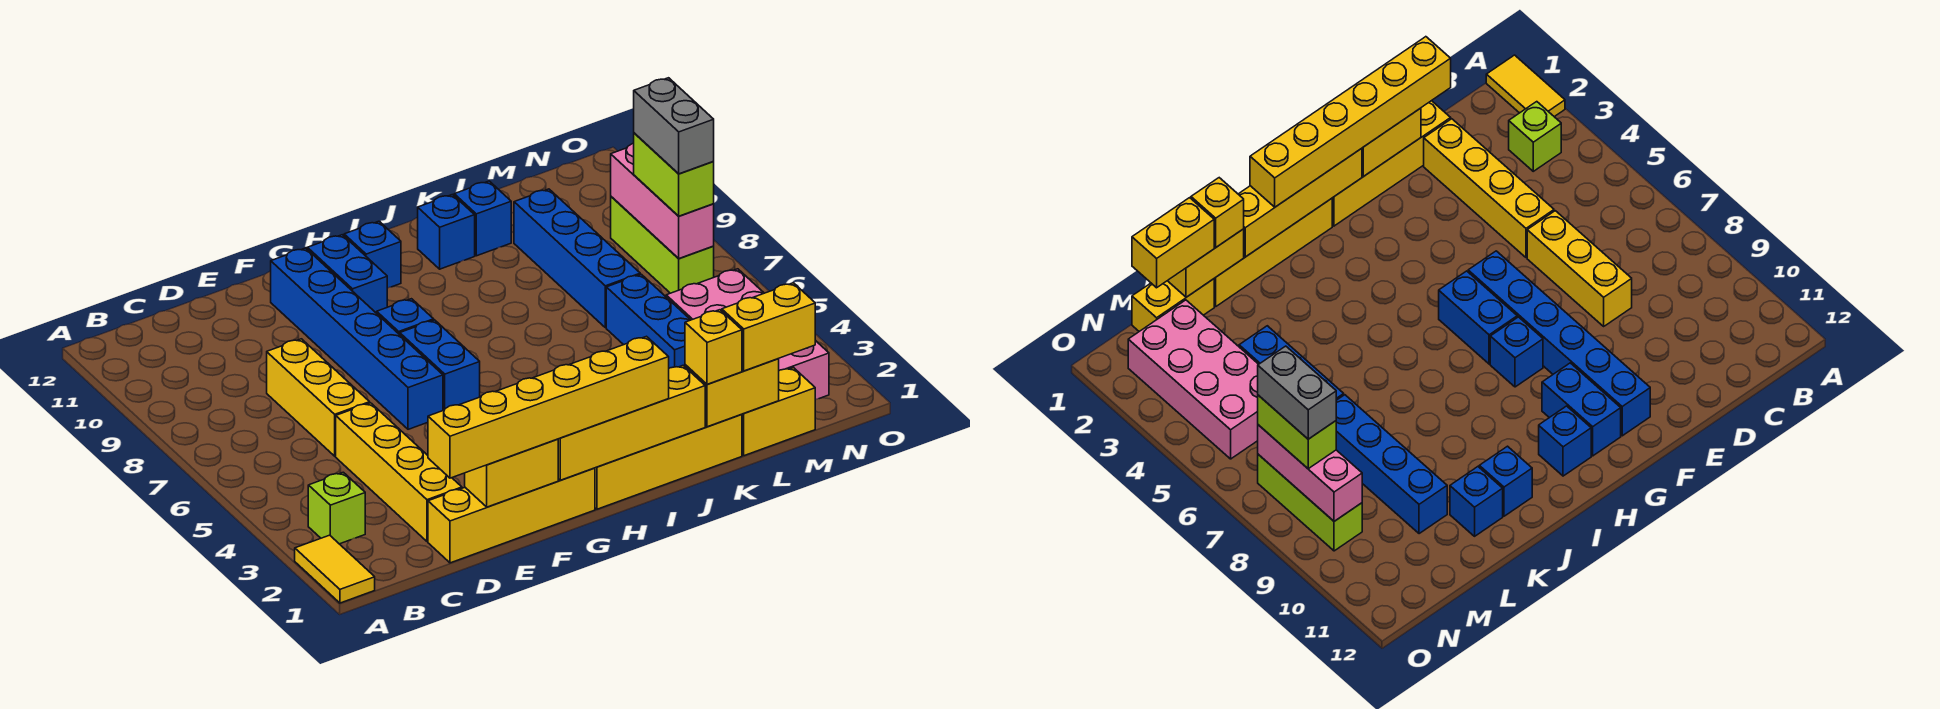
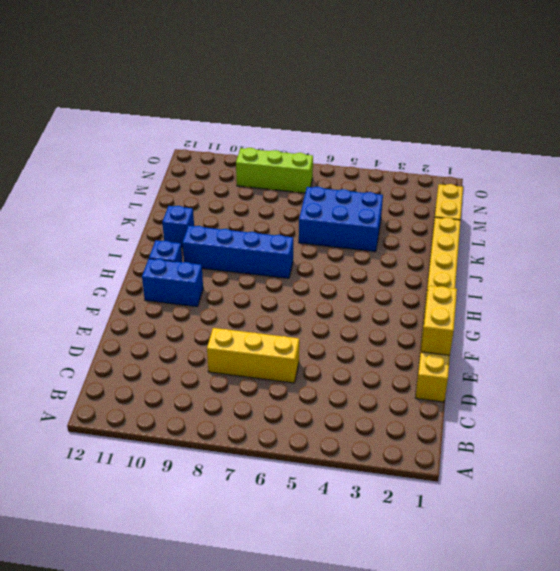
blue 1x4 brick [183,226,293,278] -> blue 1x4 brick moved to [514,189,640,328]
blue 2x3 brick [299,187,383,252] -> blue 1x3 brick [606,274,690,368]
none -> yellow 1x2 tile [295,535,375,603]
none -> lime 1x1 brick [308,472,365,544]
none -> yellow 1x4 brick [336,403,462,542]

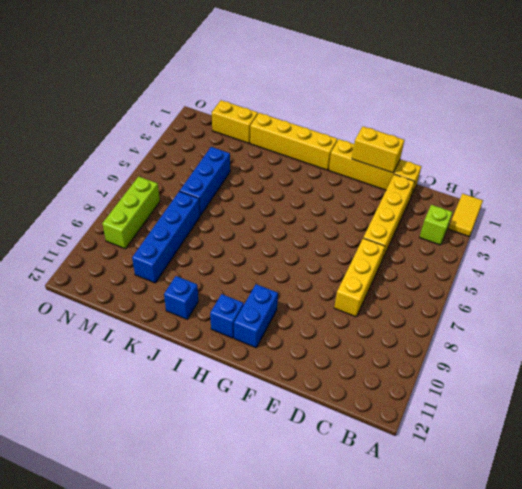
none -> blue 1x6 brick [271,248,443,429]
none -> blue 1x2 brick [400,320,480,410]
none -> blue 1x1 brick [377,299,434,335]

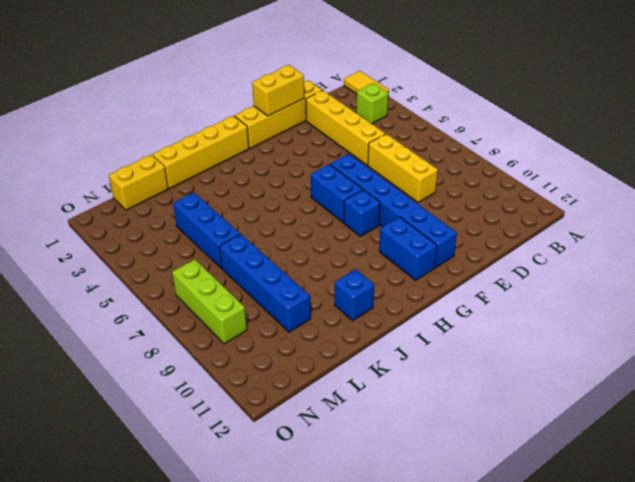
none -> blue 1x1 brick [344,221,401,288]
none -> blue 1x1 brick [454,181,511,256]
none -> pink 2x4 brick [666,269,829,400]

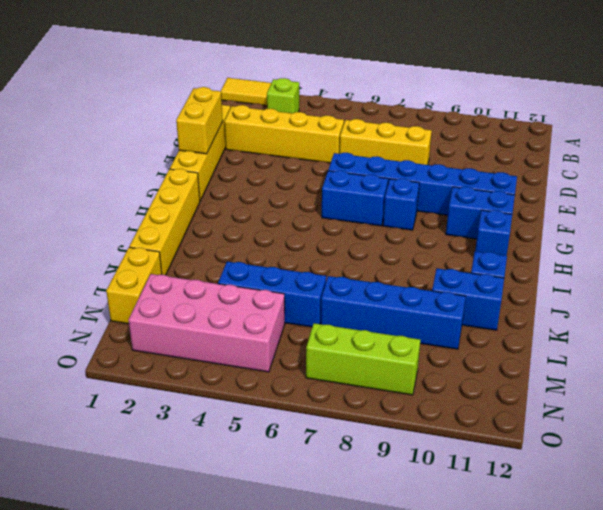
blue 1x2 brick [432,268,504,330] -> blue 1x1 brick [454,181,511,256]
none -> yellow 1x4 brick [558,365,705,480]
none -> yellow 1x2 brick [685,359,779,427]
none -> pink 1x3 brick [611,143,714,258]

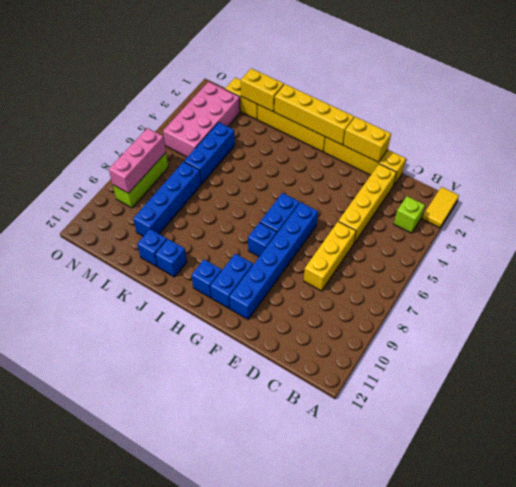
none -> yellow 1x6 brick [428,336,669,478]
none -> yellow 1x1 brick [685,310,742,384]
none -> yellow 1x2 brick [722,283,815,371]

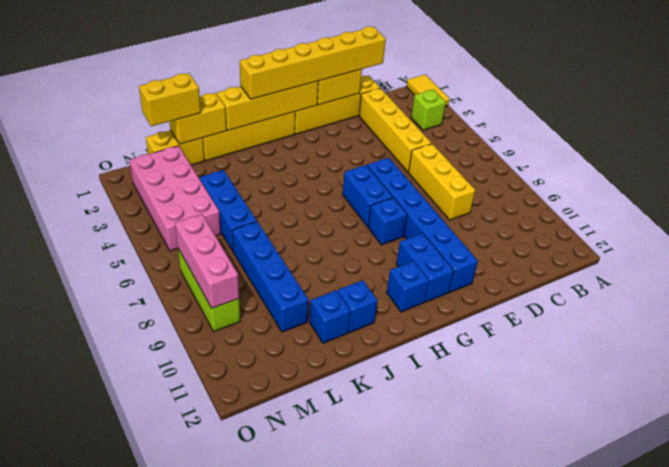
none -> yellow 1x1 brick [685,310,742,384]
none -> lime 1x2 brick [634,133,714,216]
none -> grey 1x2 brick [634,78,714,174]

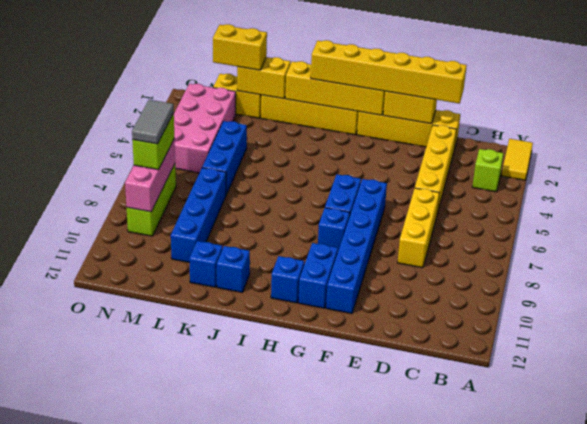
grey 1x2 tile [132,100,174,144] -> grey 1x2 brick [634,78,714,174]
none -> yellow 1x1 brick [685,310,742,384]

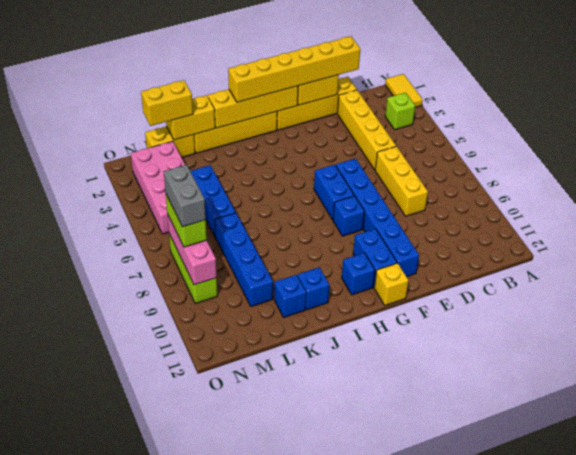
yellow 1x1 brick [374,263,409,305] -> yellow 1x1 brick moved to [685,310,742,384]

